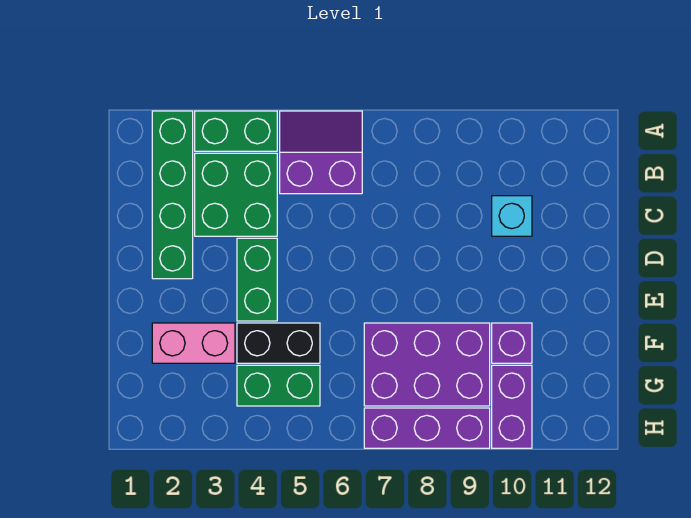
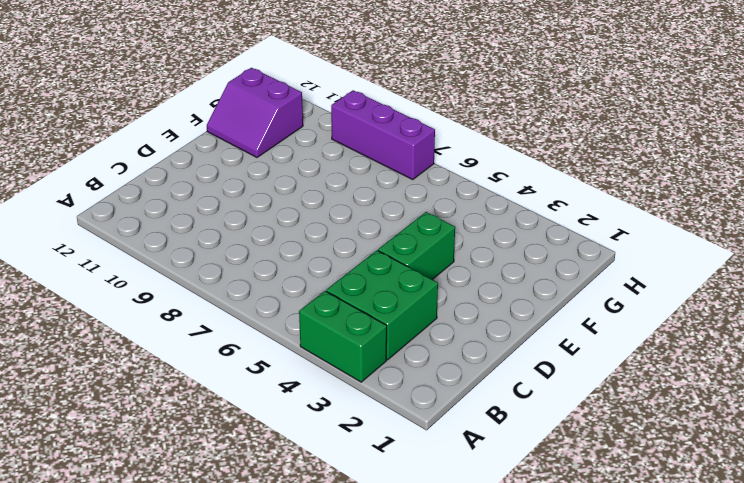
purple 2x2 slope [207,68,303,157] -> purple 2x2 slope moved to [280,111,362,194]
none -> green 1x4 brick [152,111,193,279]
none -> cyan 1x1 brick [492,196,532,236]
none -> pink 1x2 brick [152,323,235,363]

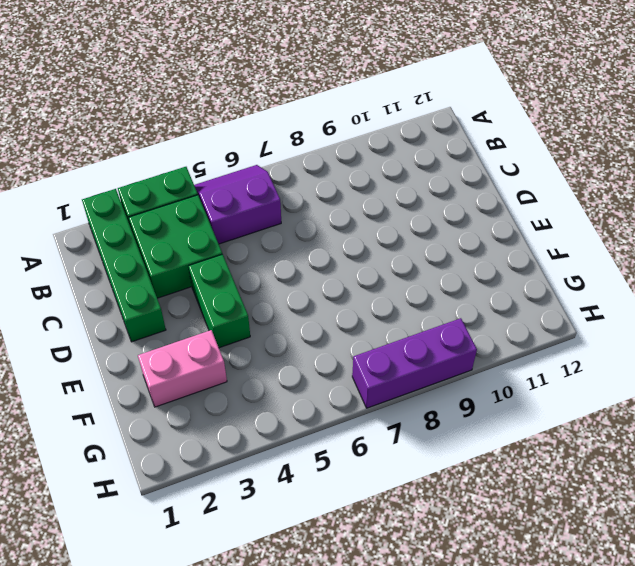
none -> cyan 1x1 brick [492,196,532,236]
none -> black 1x2 brick [237,323,320,363]
none -> purple 2x3 brick [364,323,490,406]

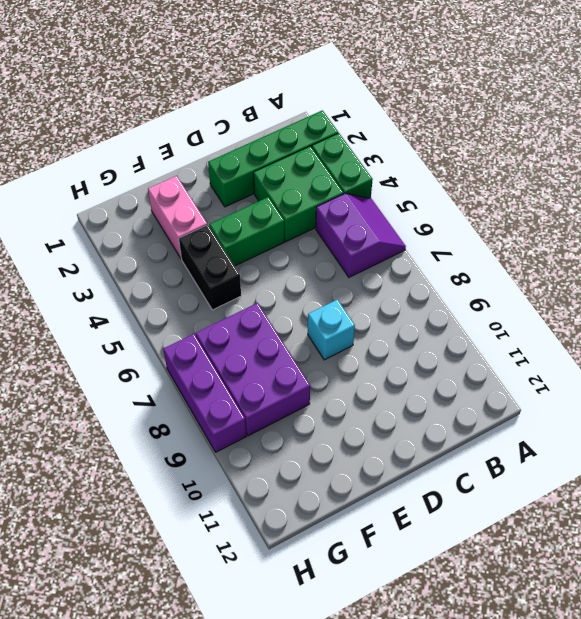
cyan 1x1 brick [308,299,355,360] -> cyan 1x1 brick moved to [492,196,532,236]
none -> purple 1x1 brick [492,323,532,363]
none -> green 1x2 brick [237,365,320,406]
none -> purple 1x2 brick [492,365,532,448]

